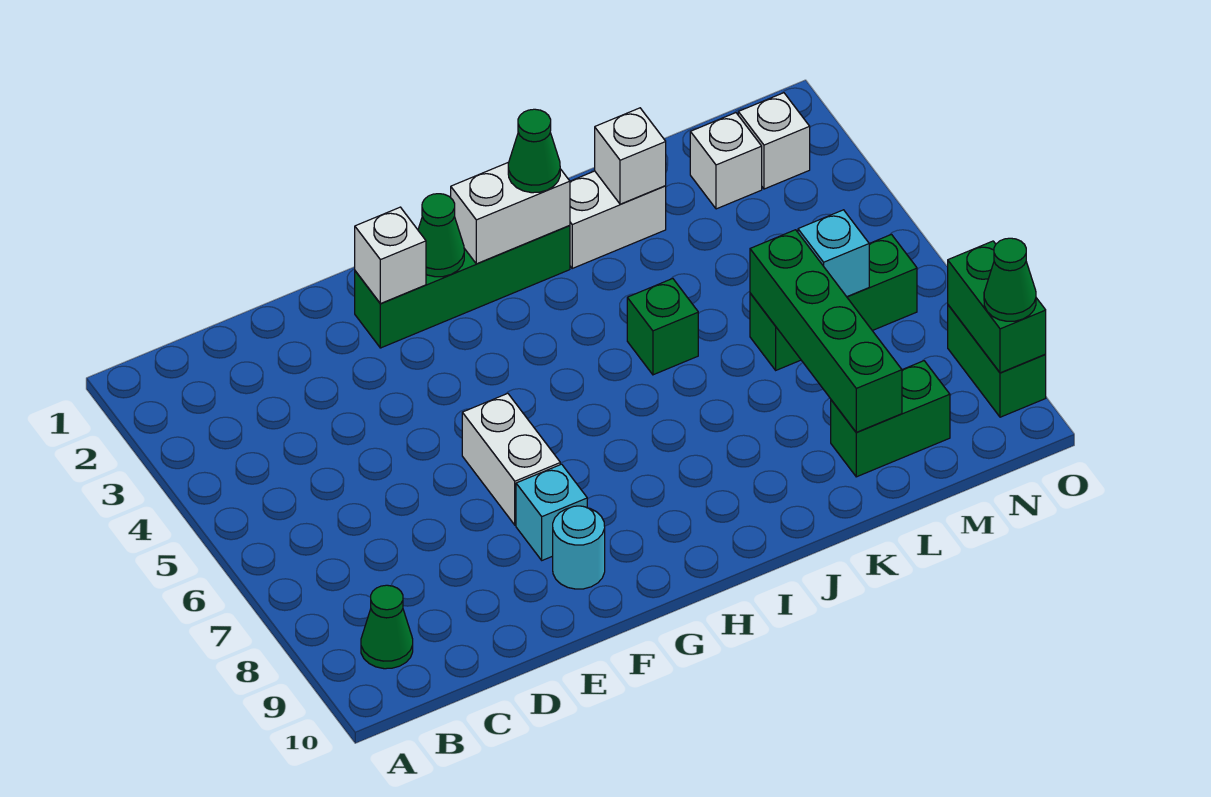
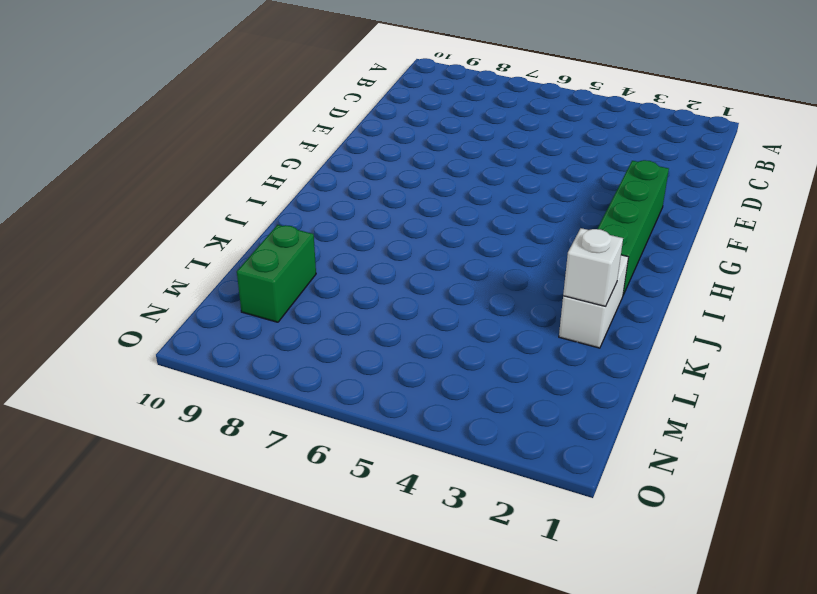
none -> green 1x1 cone [361,585,413,669]
none -> white 1x2 brick [462,393,560,525]
none -> cyan 1x1 brick [516,464,587,560]

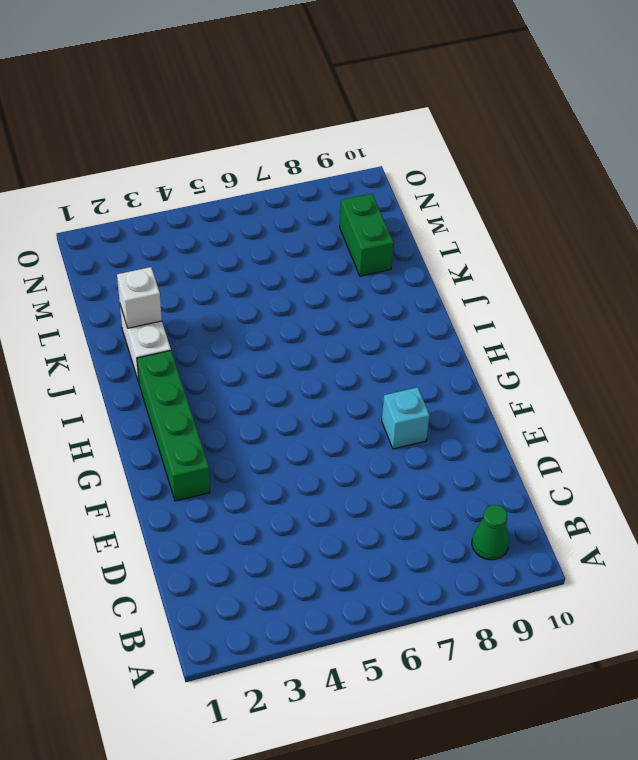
none -> white 1x2 brick [462,393,560,525]
none -> cyan 1x1 round brick [553,506,605,589]
none -> green 1x1 brick [627,279,698,375]

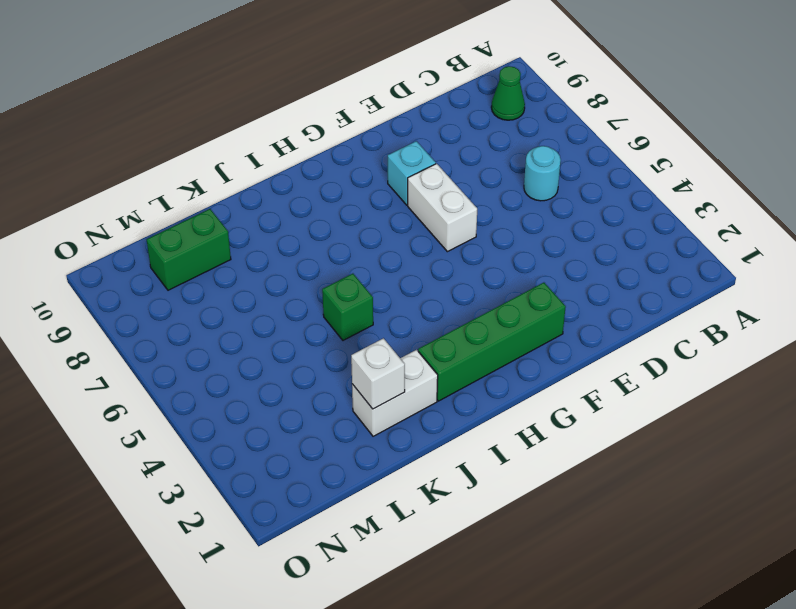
cyan 1x1 round brick [524,146,561,201] -> cyan 1x1 round brick moved to [553,506,605,589]
none -> green 1x3 brick [750,234,917,370]
none -> white 1x1 brick [690,113,762,209]
none -> white 1x1 brick [738,93,810,189]

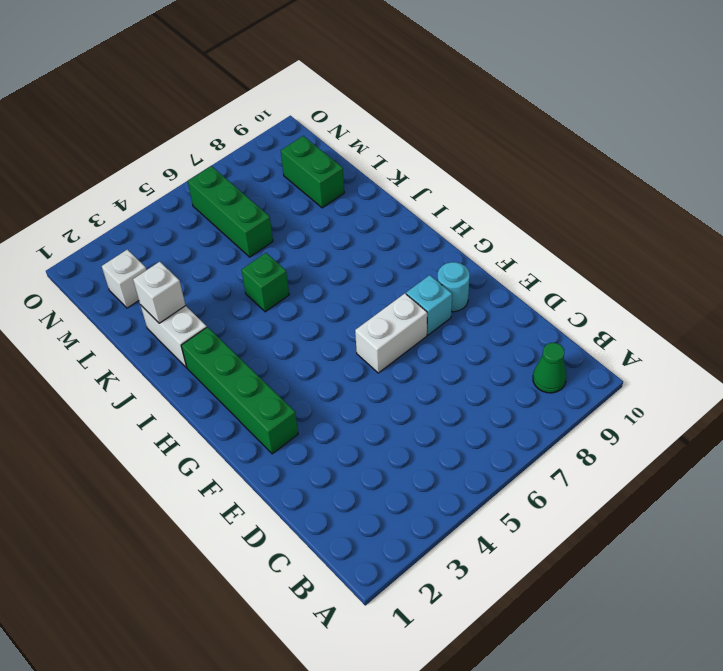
none -> white 1x1 brick [738,93,810,189]
none -> green 1x2 brick [948,305,1046,417]
none -> white 1x1 brick [355,207,426,304]

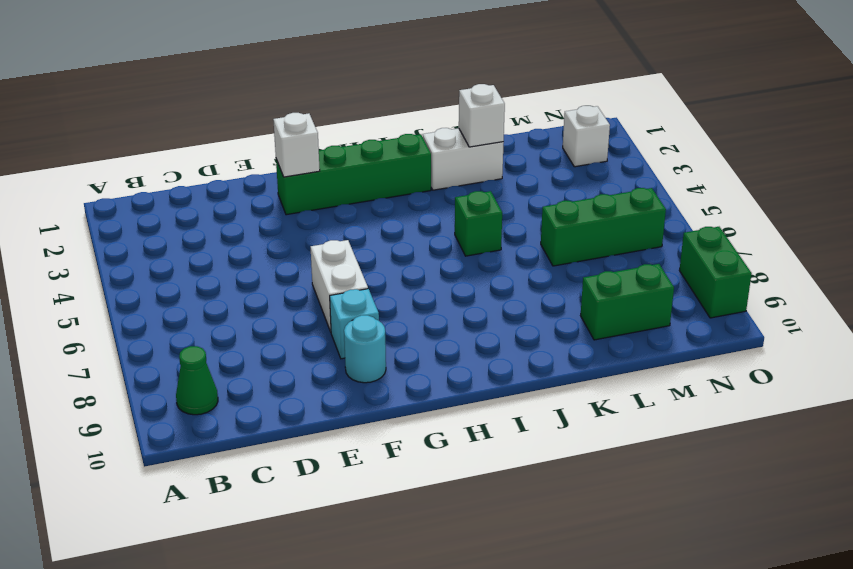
none -> white 1x1 brick [690,113,762,209]
none -> green 1x1 cone [418,194,464,277]
none -> white 1x2 brick [451,162,570,264]

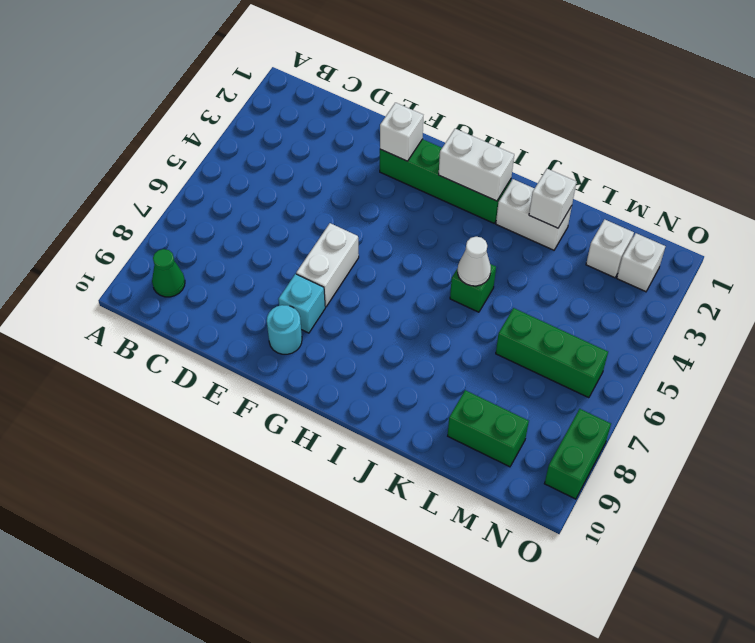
white 1x1 cone [458,237,491,286] -> none
none -> green 1x1 cone [418,194,464,277]
none -> green 1x4 brick [750,230,902,432]
none -> cyan 1x1 brick [798,210,869,297]

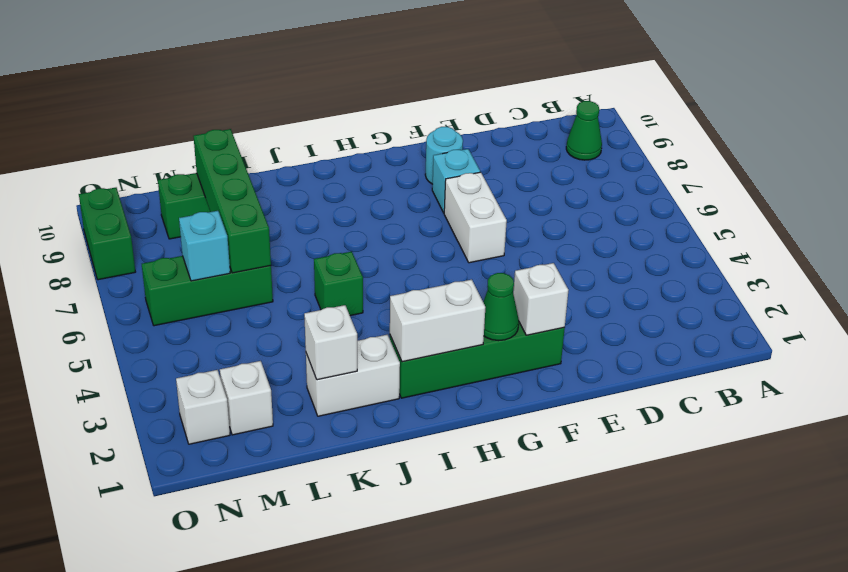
none -> green 1x2 brick [948,241,1046,373]
none -> green 1x1 cone [508,109,560,193]
none -> green 1x1 cone [984,238,1036,321]

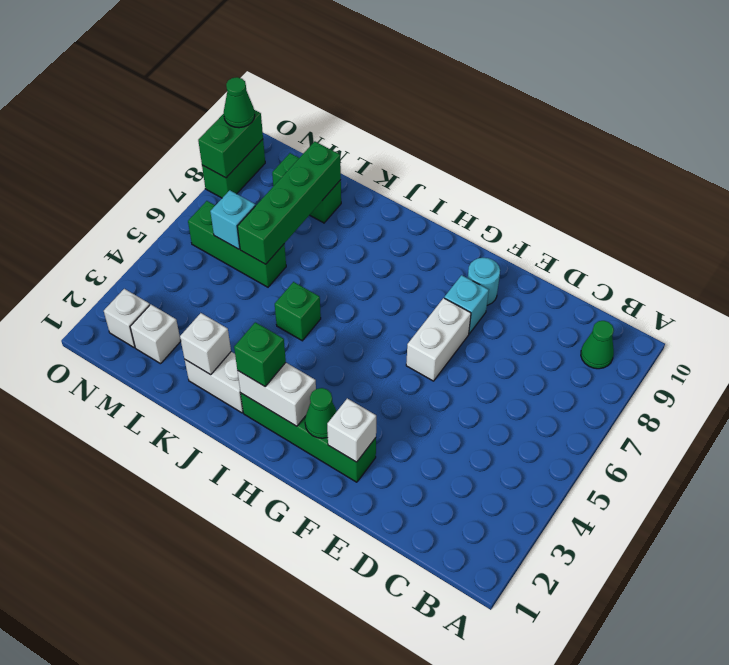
green 1x1 brick [234,322,286,386] -> green 1x1 cone [508,109,560,193]

